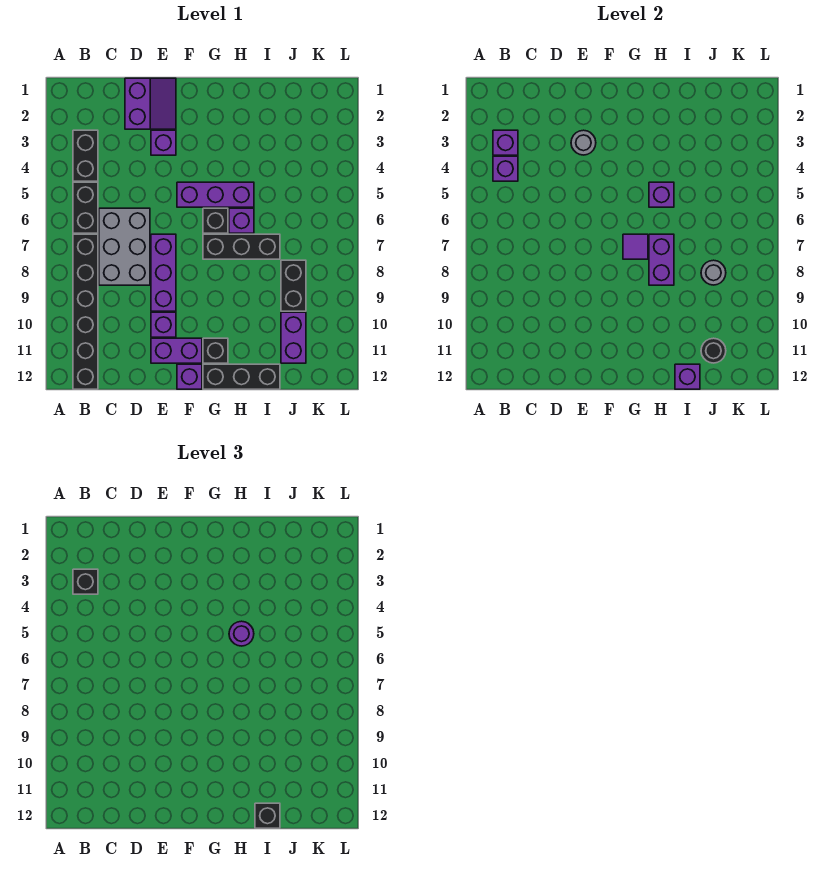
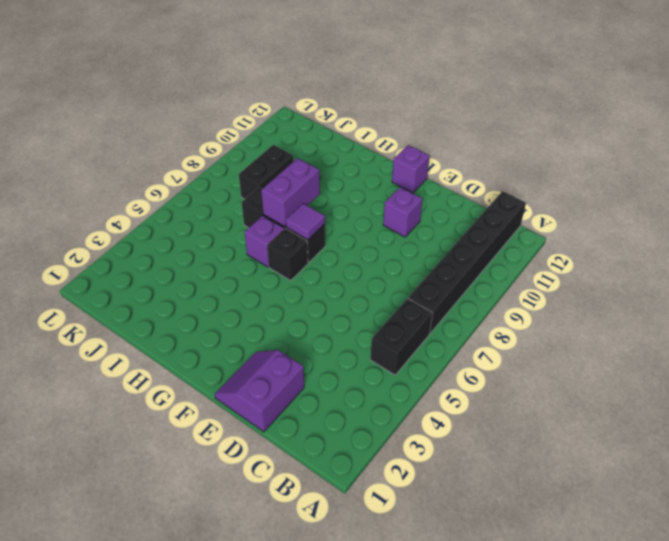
none -> black 1x2 brick [73,130,98,181]
none -> grey 2x3 brick [99,208,150,285]
none -> purple 1x1 brick [151,130,176,155]
none -> purple 1x3 brick [151,234,176,311]

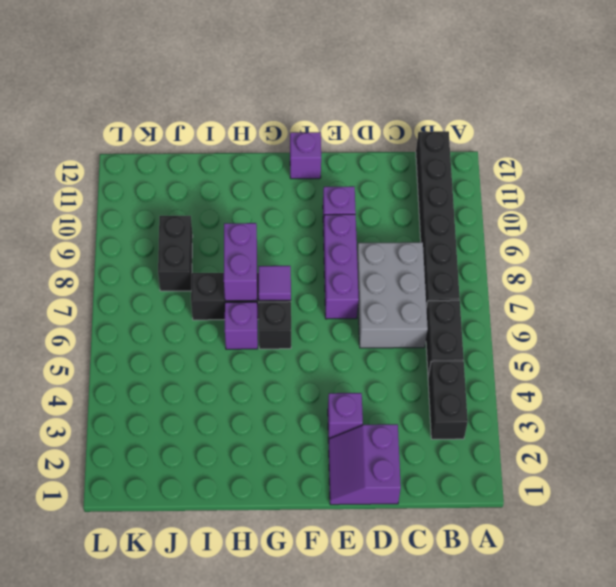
none -> purple 1x2 brick [151,338,202,363]
none -> purple 1x3 brick [177,182,254,207]
none -> black 1x1 brick [203,338,228,363]
none -> black 1x3 brick [203,364,280,389]

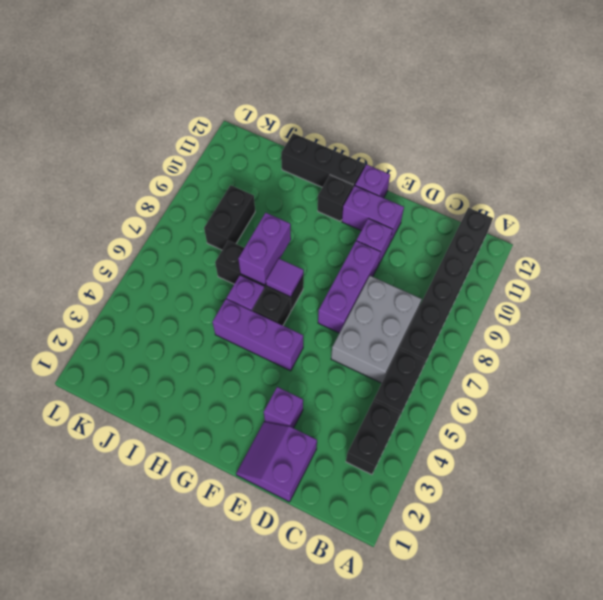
none -> purple 1x2 brick [281,312,306,363]
none -> purple 1x1 brick [493,130,518,155]
none -> purple 1x1 brick [493,156,518,181]
none -> grey 1x1 round brick [571,130,596,155]

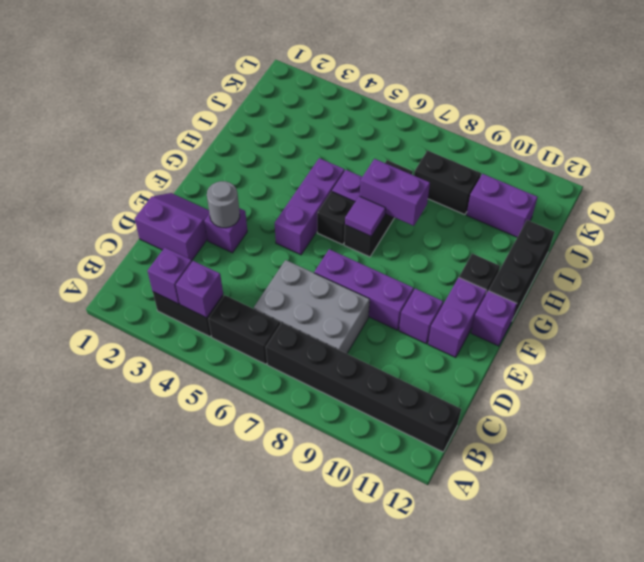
none -> purple 1x1 brick [649,182,674,207]
none -> purple 1x1 brick [675,364,700,389]
none -> grey 1x1 round brick [701,260,726,285]
none -> black 1x1 round brick [701,338,726,363]

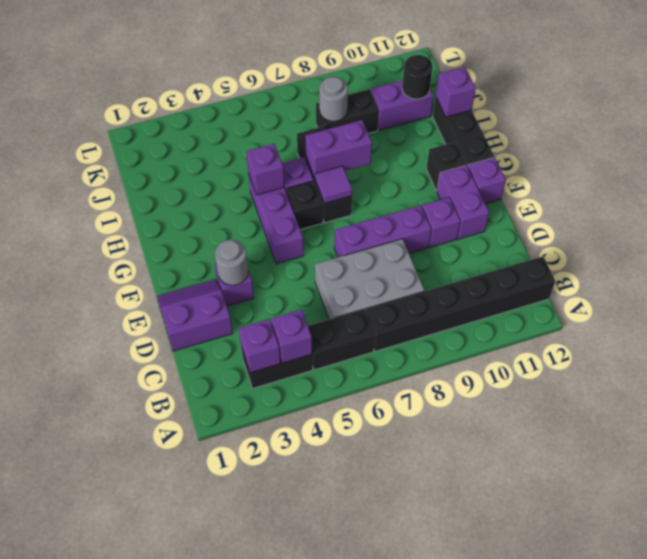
none -> black 1x1 brick [73,569,98,594]
none -> purple 1x1 round brick [229,621,254,646]
none -> black 1x1 brick [255,803,280,828]

